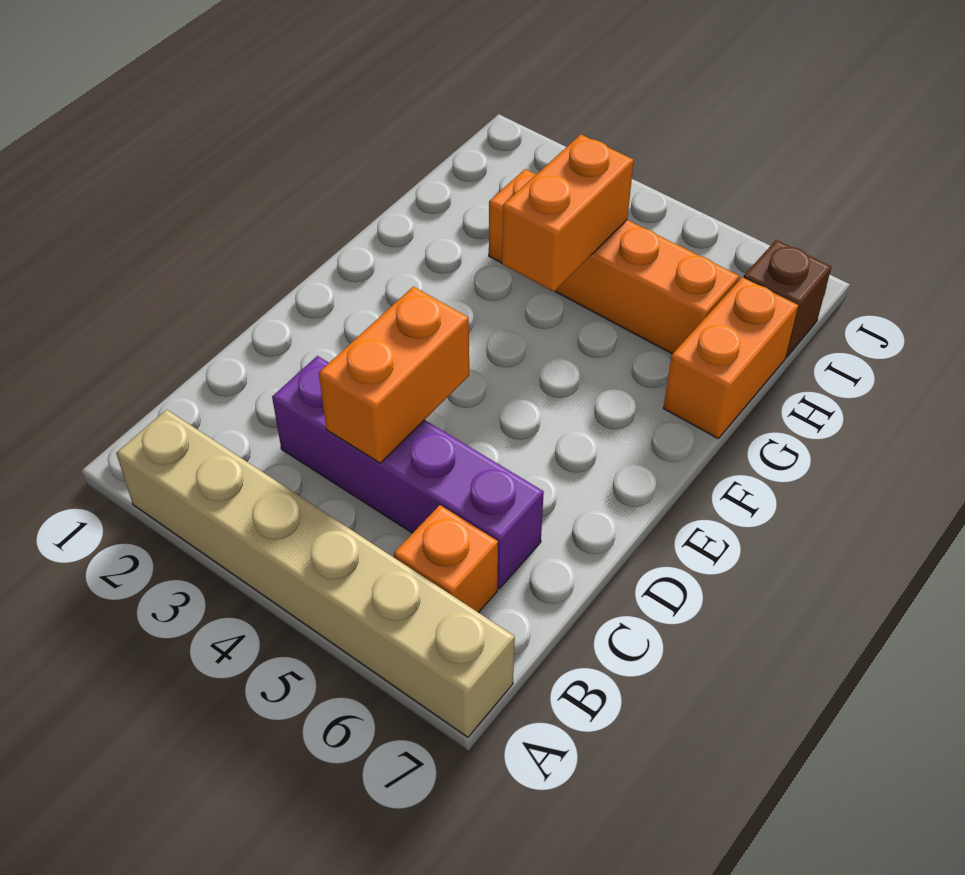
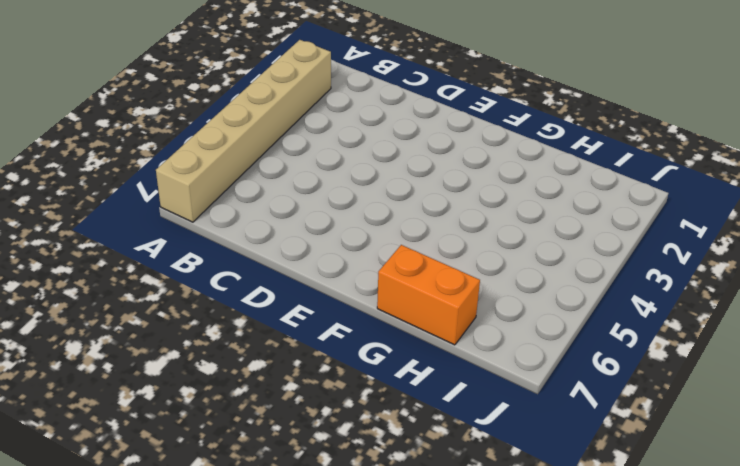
none -> orange 1x1 brick [394,505,498,613]
none -> purple 1x4 brick [272,356,544,589]

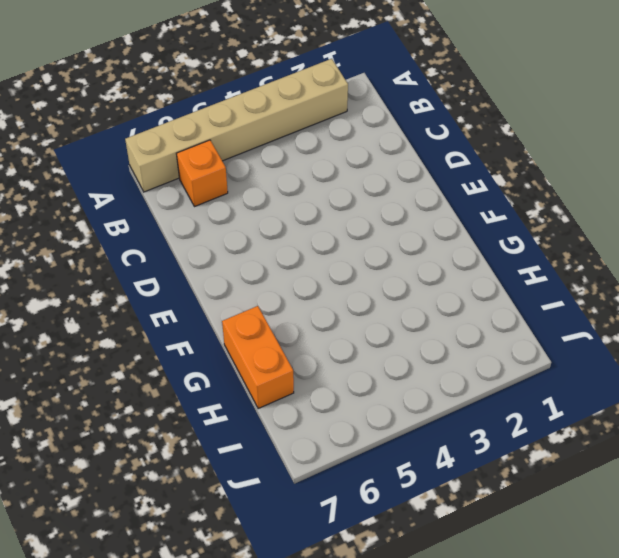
none -> purple 1x4 brick [272,356,544,589]
none -> orange 1x4 brick [489,169,739,354]

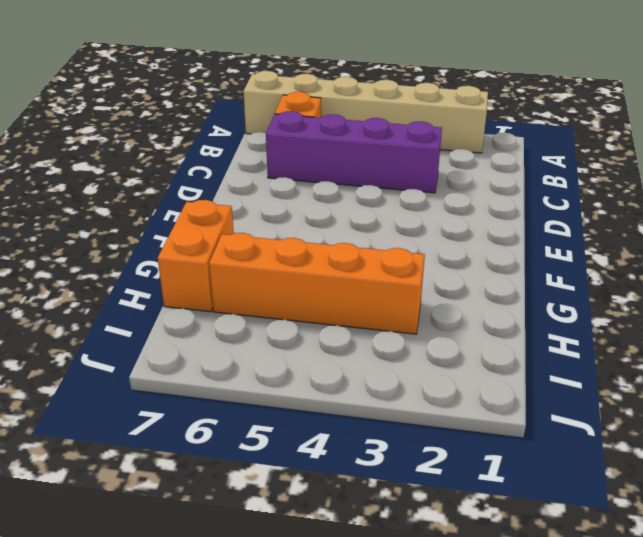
none -> brown 1x1 brick [744,240,831,357]
none -> orange 1x2 brick [319,287,469,463]

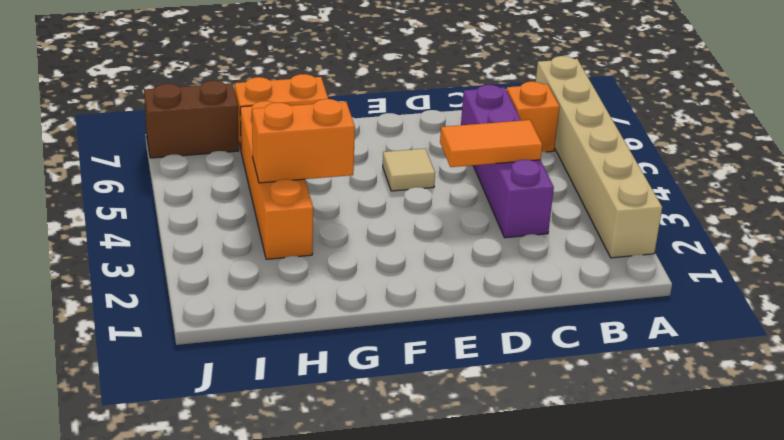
orange 1x2 tile [440,120,542,167] -> orange 1x2 brick [319,287,469,463]
tan 1x1 tile [383,149,435,191] -> none
brown 1x2 brick [144,81,239,158] -> brown 1x1 brick [744,240,831,357]

